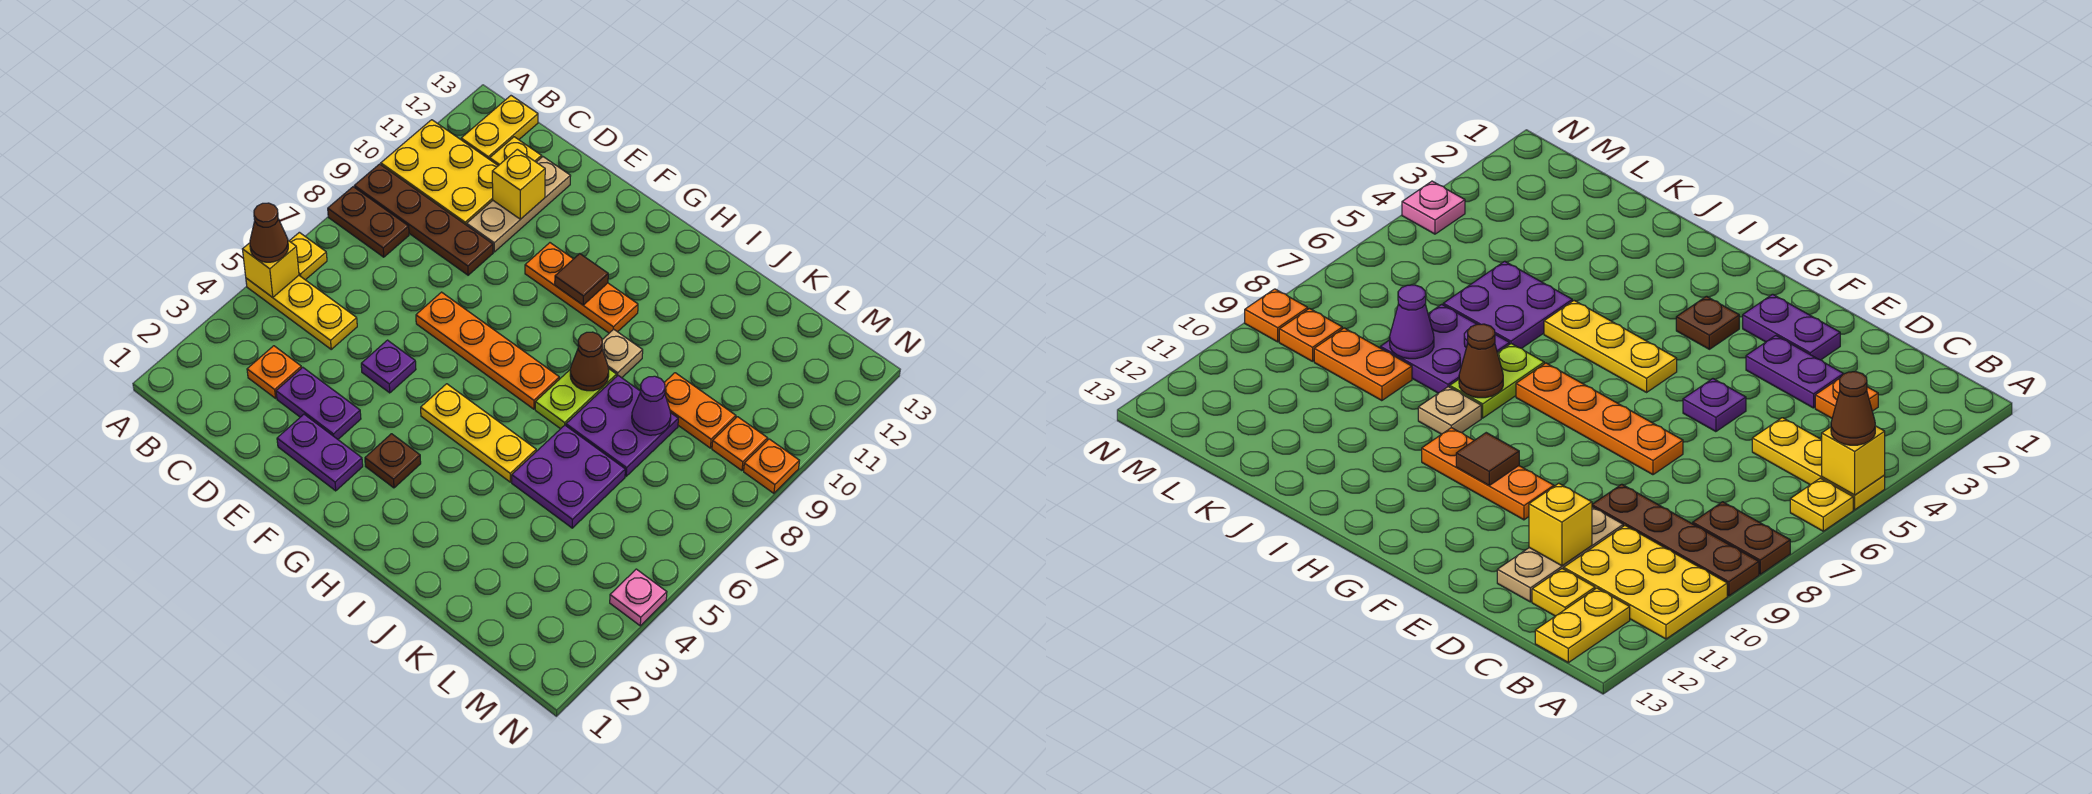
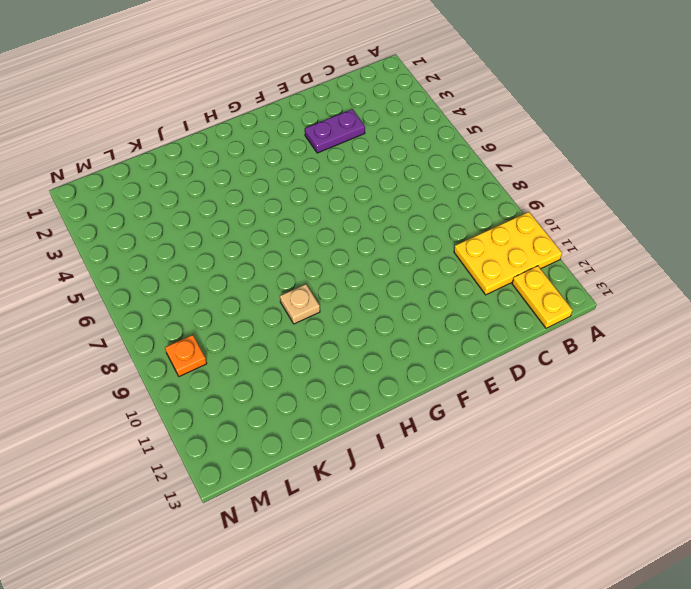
none -> yellow 1x3 plate [246,276,357,349]
none -> yellow 1x1 plate [290,232,327,280]
none -> brown 1x2 plate [328,187,409,257]
none -> brown 1x4 plate [354,164,493,275]

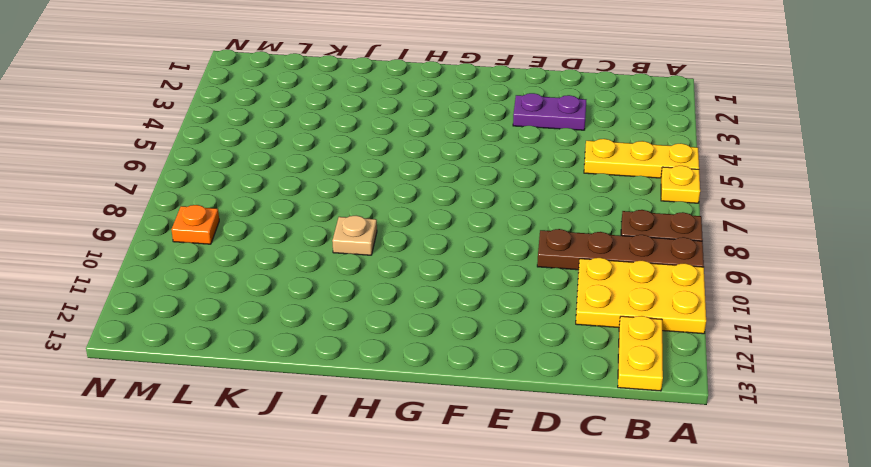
none -> orange 1x1 plate [247,346,302,398]
none -> yellow 1x1 plate [490,137,541,166]
none -> tan 1x3 plate [467,157,570,252]
none -> purple 1x2 plate [277,414,363,491]

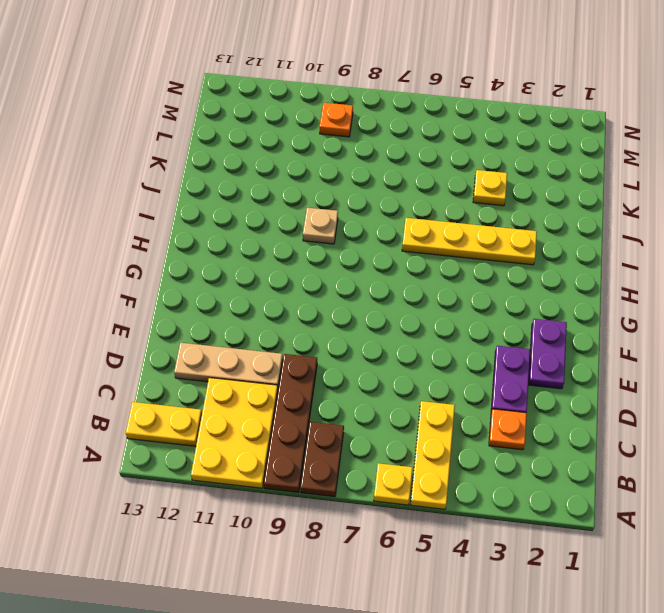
yellow 1x4 plate [402,218,537,265] -> yellow 1x3 plate [421,384,536,482]
yellow 1x1 plate [473,170,507,206] -> yellow 1x1 plate moved to [490,137,541,166]
none -> purple 1x1 plate [361,340,416,393]
none -> orange 1x4 plate [416,292,559,409]
none -> orange 1x3 plate [525,243,638,333]
none -> brown 1x1 plate [365,434,421,488]

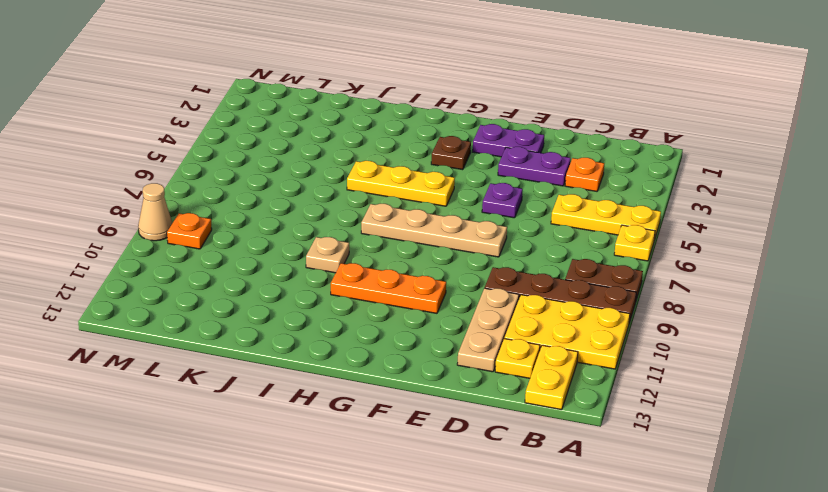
tan 1x4 plate [361,204,507,257] -> orange 1x4 plate [416,292,559,409]
tan 1x1 cone [138,183,172,241] -> orange 1x1 plate [744,439,799,493]
none -> lime 1x2 plate [535,368,617,429]
none -> purple 2x2 plate [512,425,625,528]
none -> purple 2x2 plate [566,376,678,476]
none -> orange 1x2 plate [664,373,736,448]

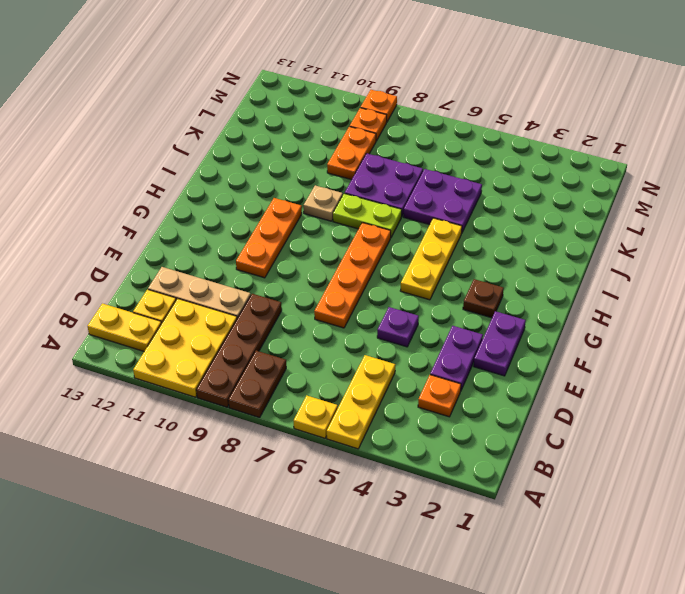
none -> pink 1x1 plate [610,569,667,626]
none -> yellow 1x1 brick [243,241,299,297]
none -> yellow 1x1 brick [492,149,545,219]
none -> brown 1x1 tile [555,254,608,305]

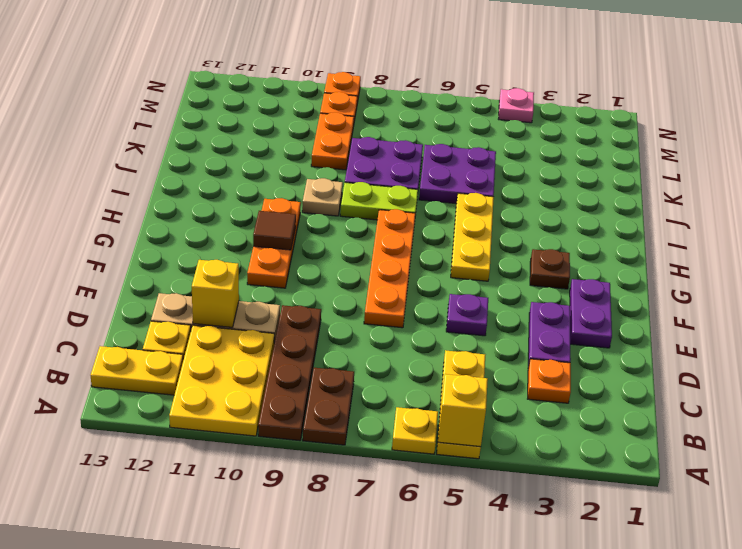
none -> brown 1x1 cone [570,332,609,391]
none -> purple 1x1 cone [632,376,671,435]
none -> brown 1x1 cone [250,203,288,262]

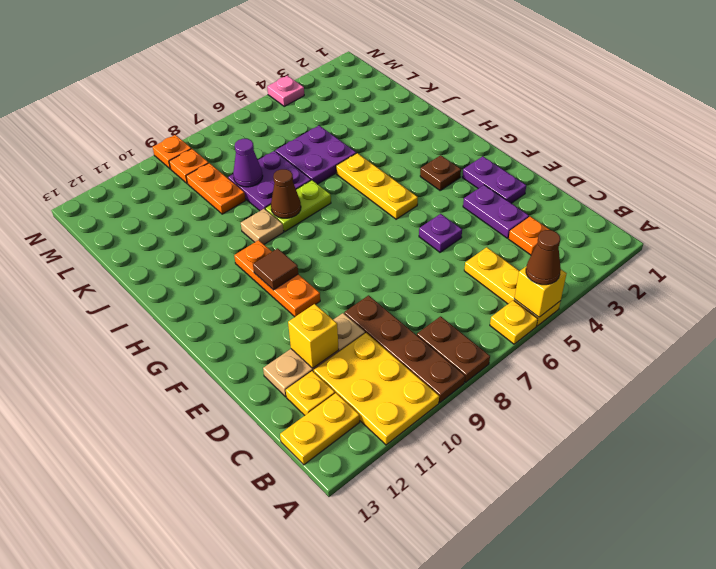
none -> orange 1x4 plate [416,292,559,409]

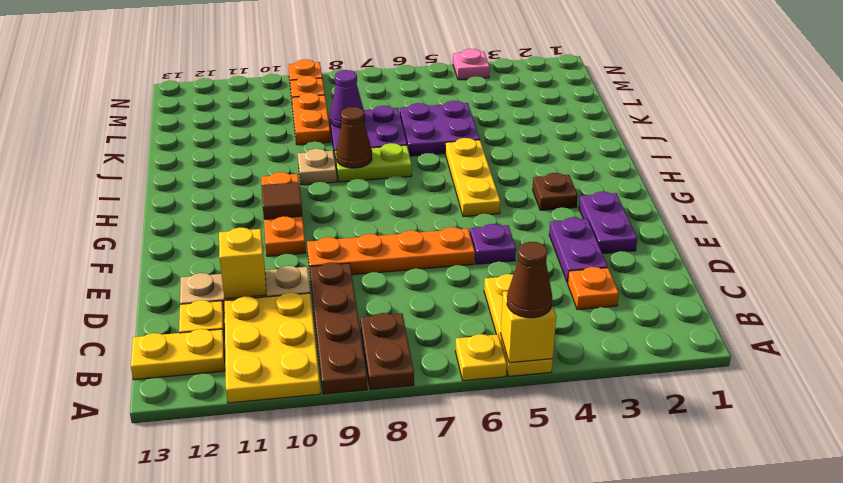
orange 1x4 plate [307,227,475,275] -> orange 1x4 plate turned to [416,292,559,409]

